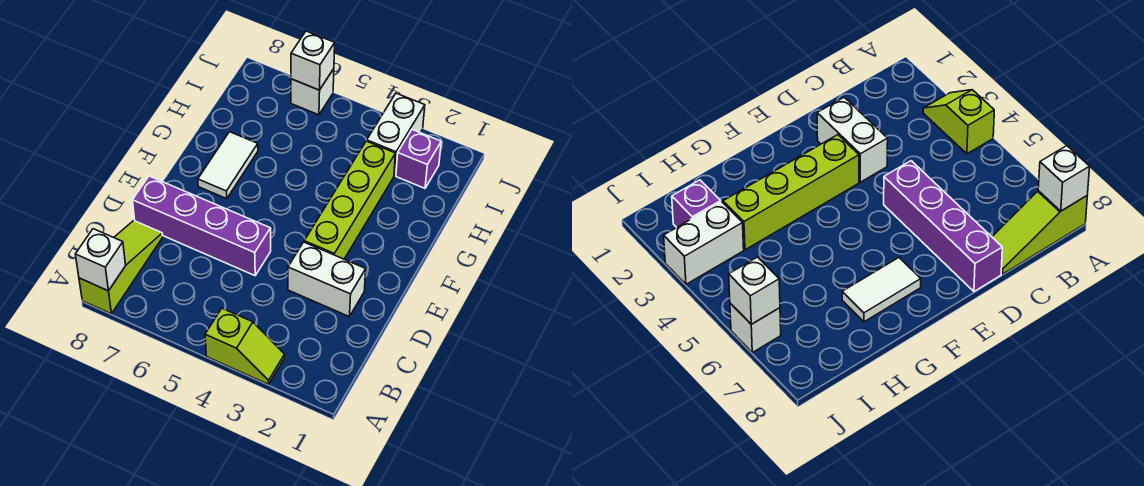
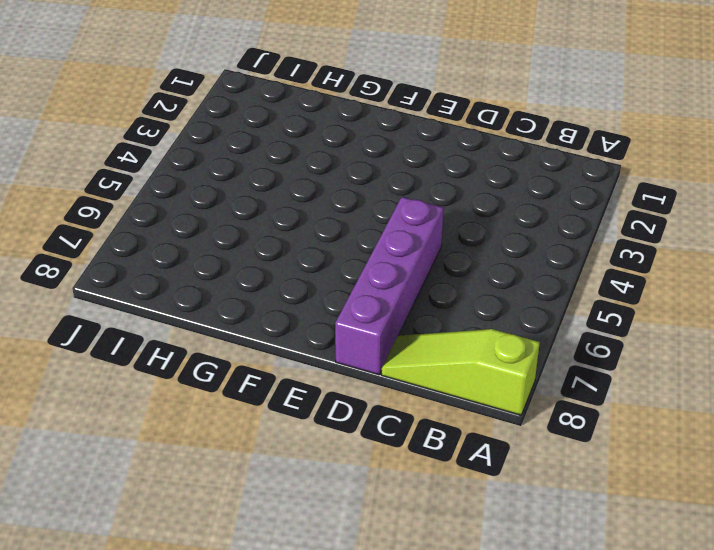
none -> lime 1x2 slope [205,308,285,384]
none -> white 1x2 brick [288,242,366,317]

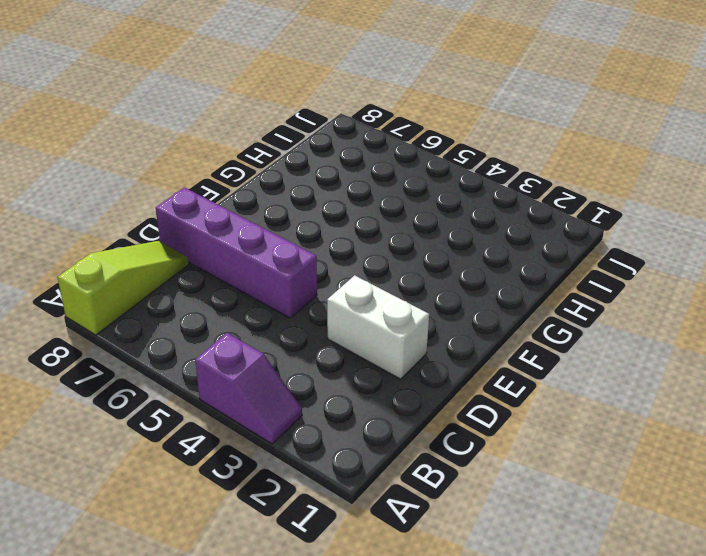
purple 1x2 slope [195,333,302,444] -> lime 1x2 slope [205,308,285,384]
none -> lime 1x4 brick [304,141,395,259]
none -> white 1x2 tile [198,132,258,199]

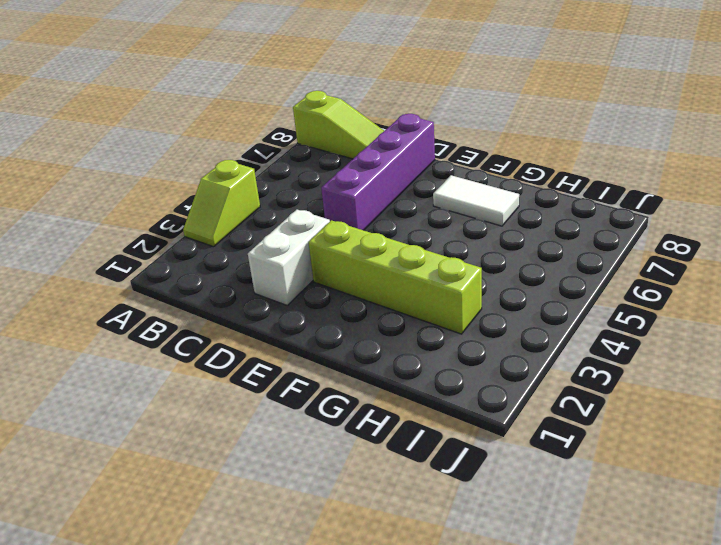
none -> purple 1x1 brick [396,130,441,188]
none -> white 1x2 brick [367,93,425,176]

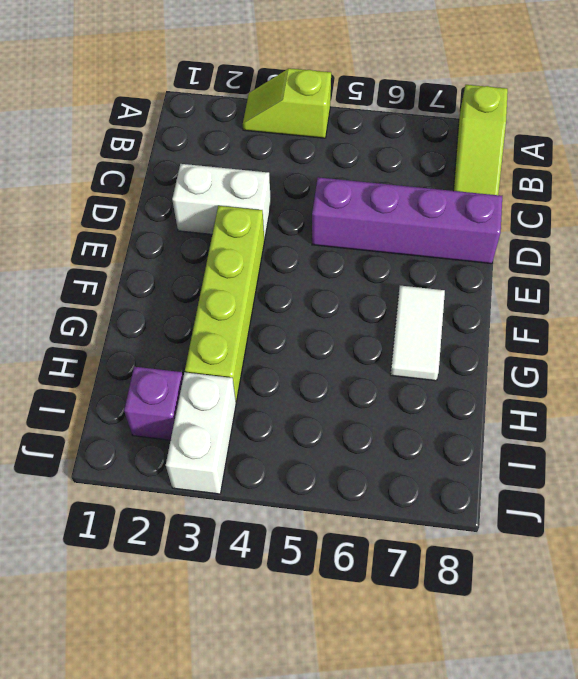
none -> white 1x1 brick [291,69,334,115]
none -> white 1x1 brick [75,229,126,291]

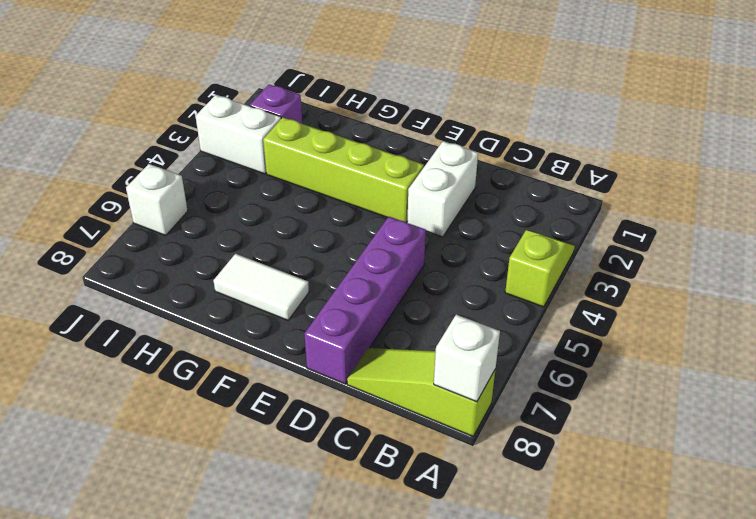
none -> white 1x1 brick [291,31,335,90]

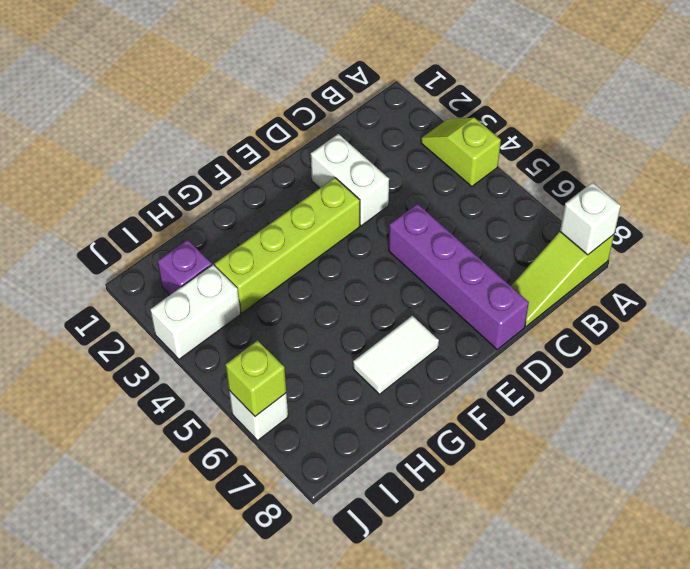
lime 1x1 brick [226,341,286,416] -> white 1x1 brick [291,31,335,90]

